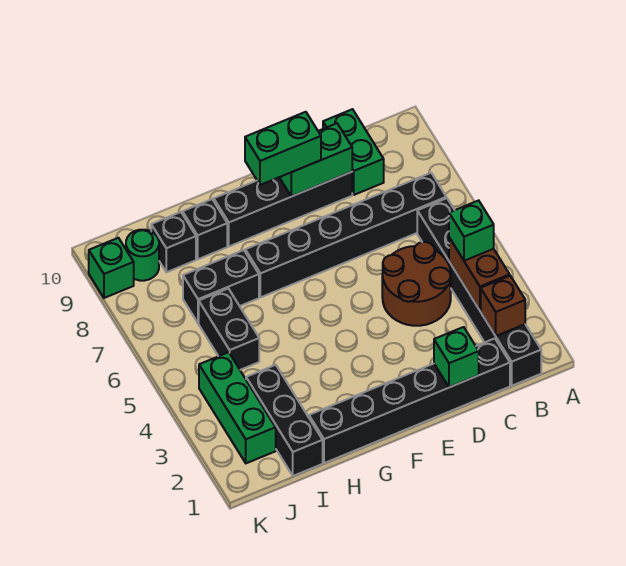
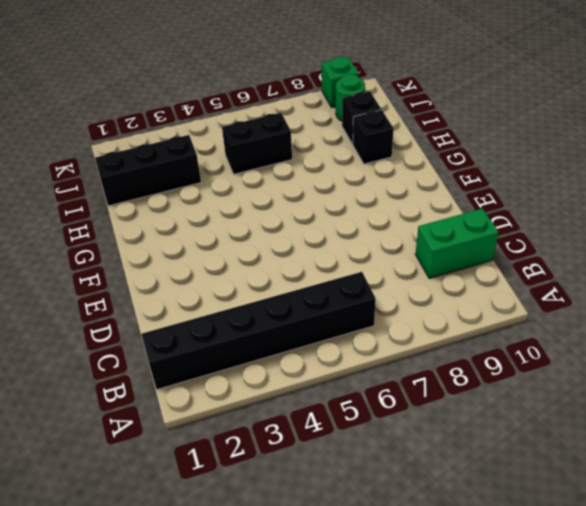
none -> black 1x6 brick [245,173,446,297]
none -> black 1x6 brick [309,338,510,463]
none -> brown 2x2 round brick [382,242,451,326]

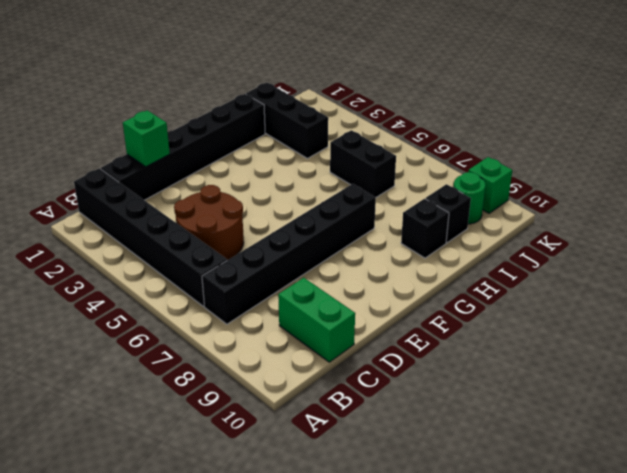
none -> black 1x4 brick [214,172,352,246]
none -> black 1x2 brick [183,250,259,323]
none -> green 1x3 brick [199,352,276,463]

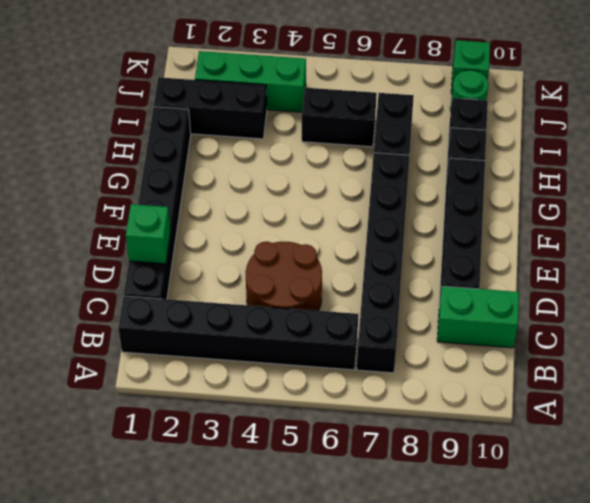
none -> brown 1x1 brick [481,276,525,336]
none -> brown 1x2 brick [449,238,510,310]
none -> green 1x2 brick [279,123,352,197]

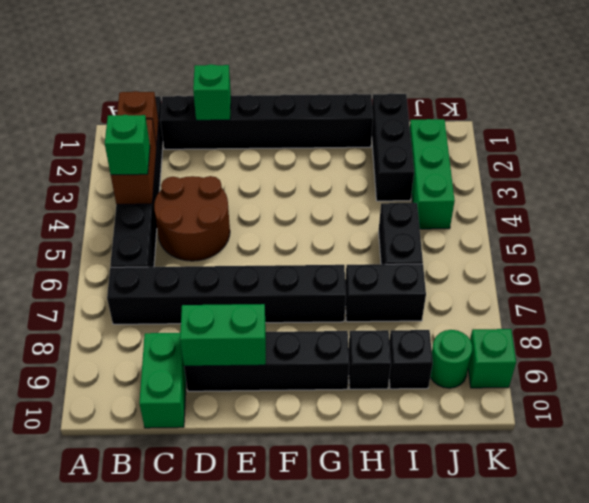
none -> green 1x2 brick [245,112,321,185]

